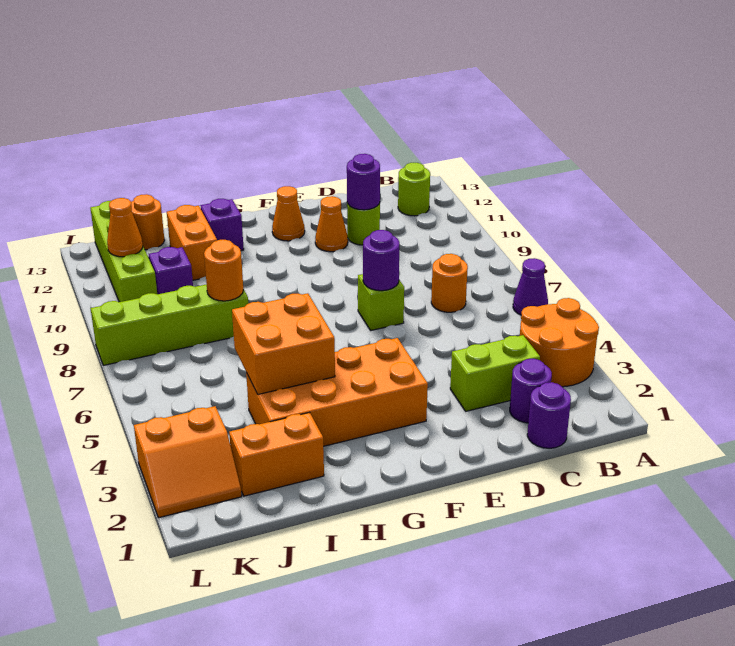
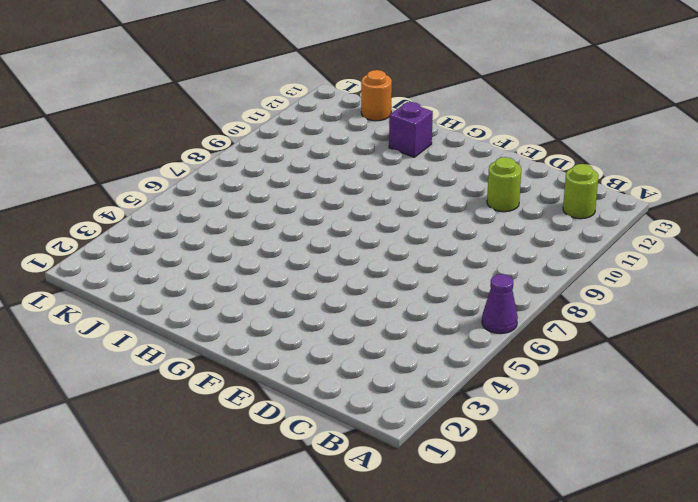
none -> orange 2x2 round brick [520,298,599,387]
none -> purple 1x1 round brick [527,382,571,448]
none -> purple 1x1 round brick [510,359,552,423]

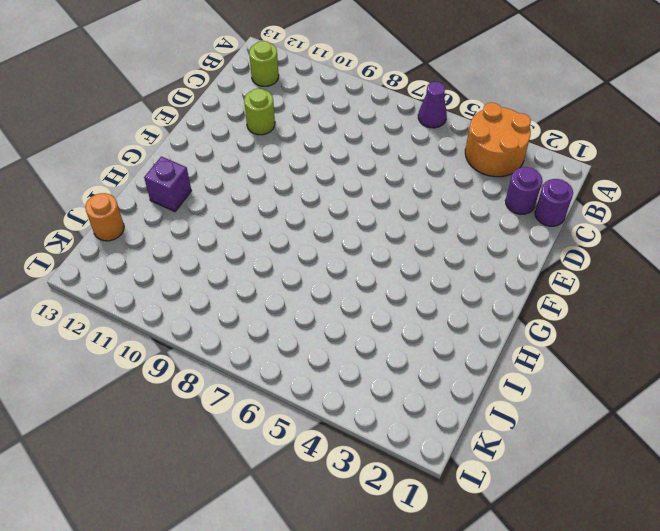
none -> lime 1x2 brick [450,335,540,411]
none -> orange 1x1 round brick [431,254,468,312]
none -> lime 1x1 brick [358,274,404,330]

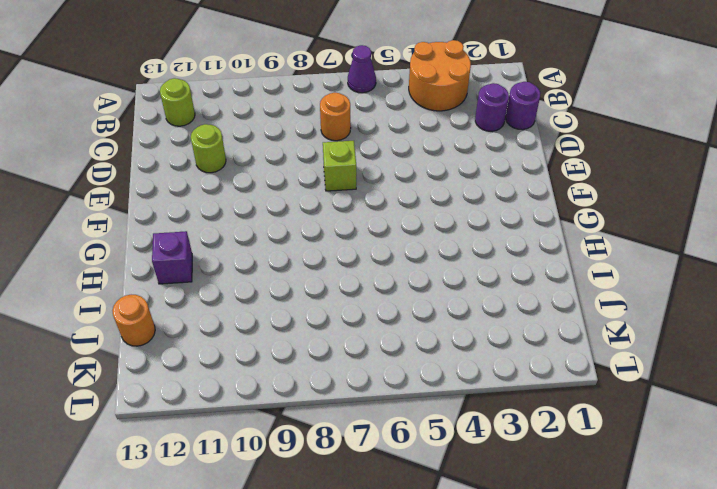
none -> lime 1x2 brick [450,335,540,411]
none -> orange 1x1 cone [315,196,348,252]
none -> orange 2x4 brick [246,338,428,446]

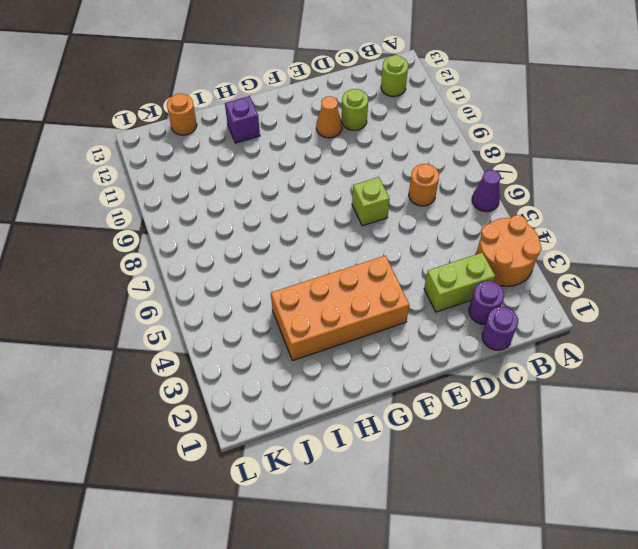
none -> orange 1x1 cone [272,186,305,241]
none -> orange 1x2 brick [229,412,324,496]
none -> lime 1x4 brick [90,284,248,365]

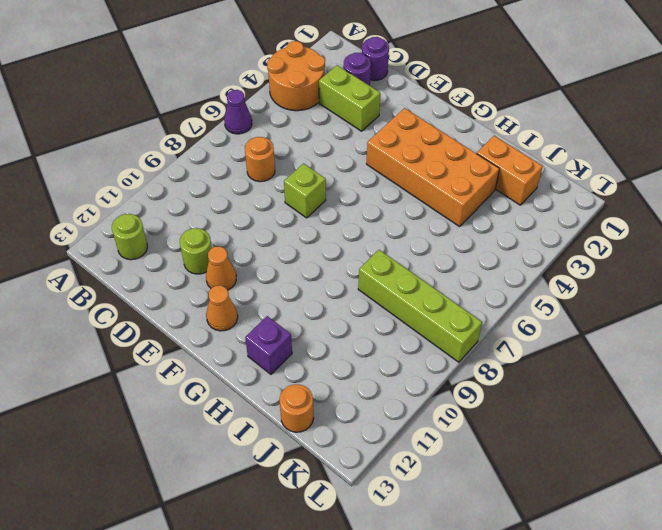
none -> orange 1x2 brick [167,205,217,280]
none -> purple 1x1 brick [149,247,193,294]
none -> orange 2x2 slope [134,406,242,518]

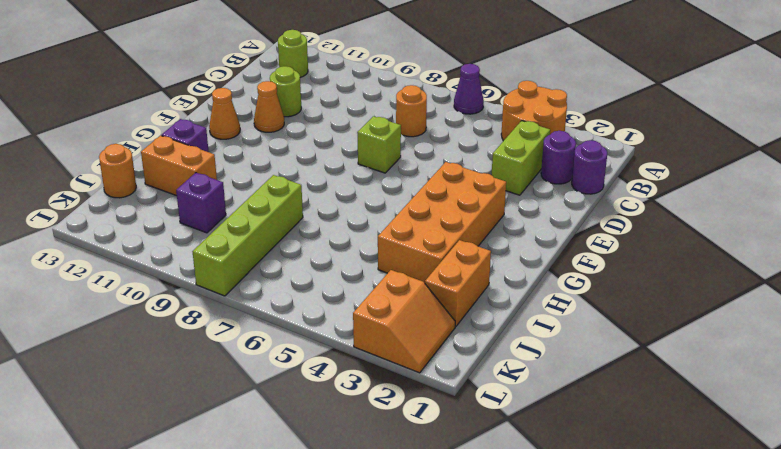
none -> lime 1x4 brick [91,201,157,302]
none -> purple 1x1 round brick [347,154,380,210]
none -> purple 1x1 round brick [363,230,399,291]

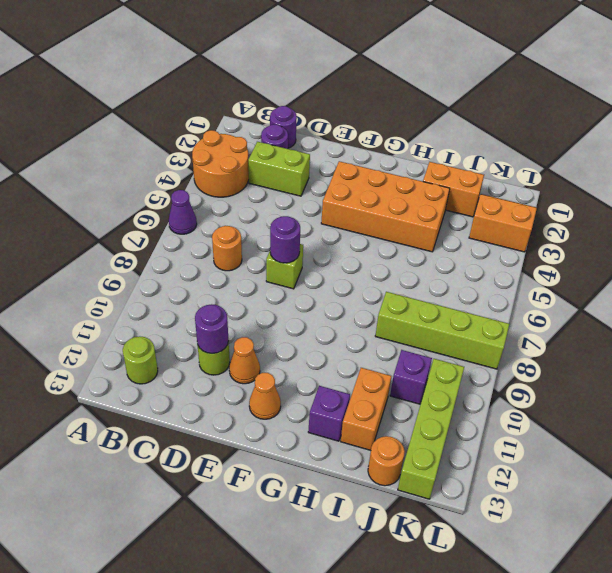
none -> orange 2x2 brick [232,293,335,394]
none -> orange 1x1 round brick [204,240,243,301]
none -> orange 1x1 cone [107,198,143,257]

